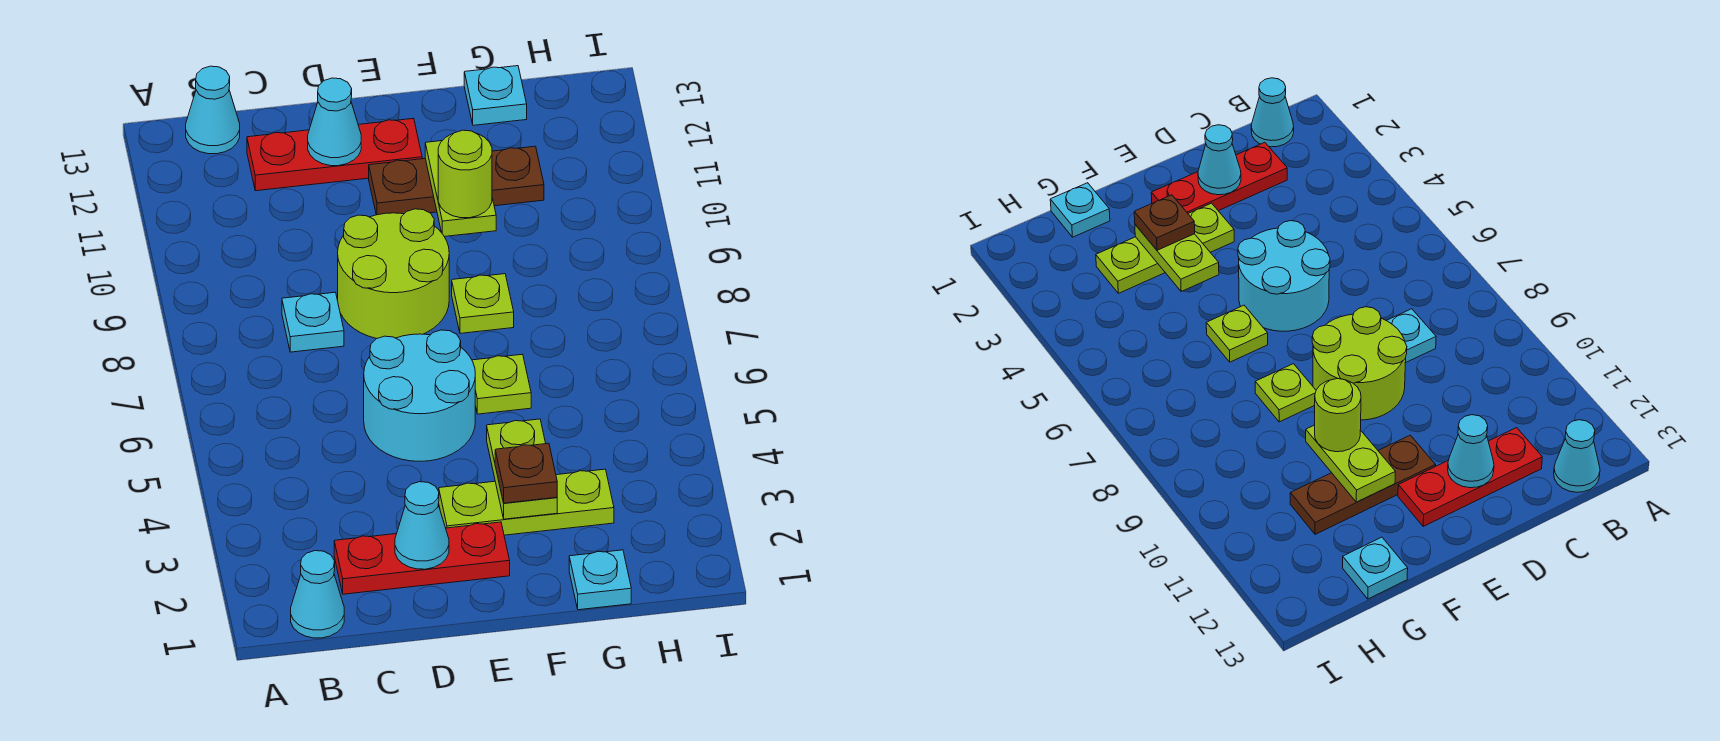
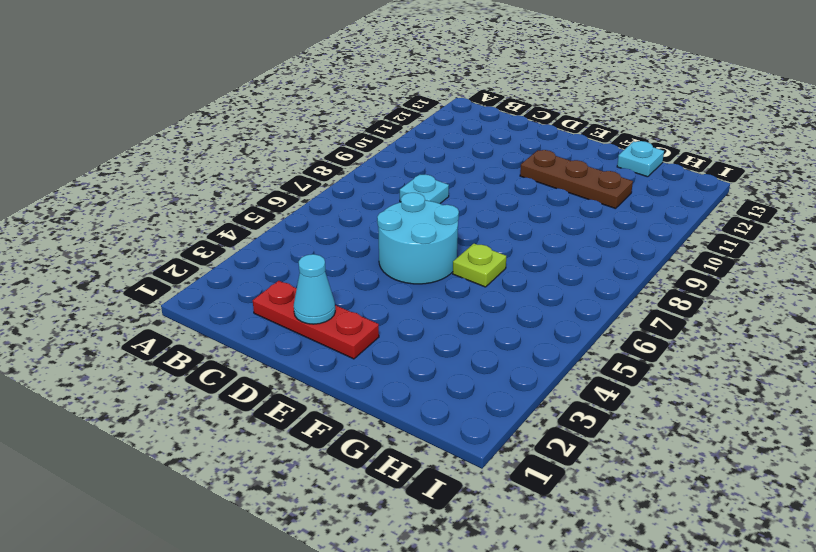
none -> cyan 1x1 cone [291,551,344,638]
none -> cyan 1x1 cone [186,66,240,154]
none -> red 1x3 plate [247,118,422,191]

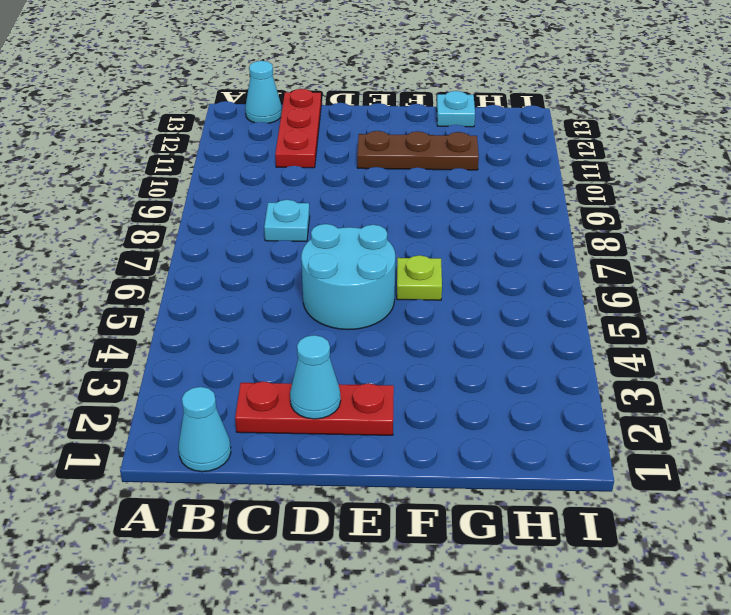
red 1x3 plate [275,89,321,168] -> red 1x3 plate turned to [247,118,422,191]
none -> lime 2x2 round brick [338,209,449,339]
none -> lime 1x3 plate [439,469,614,535]
none -> lime 1x1 plate [452,274,514,333]

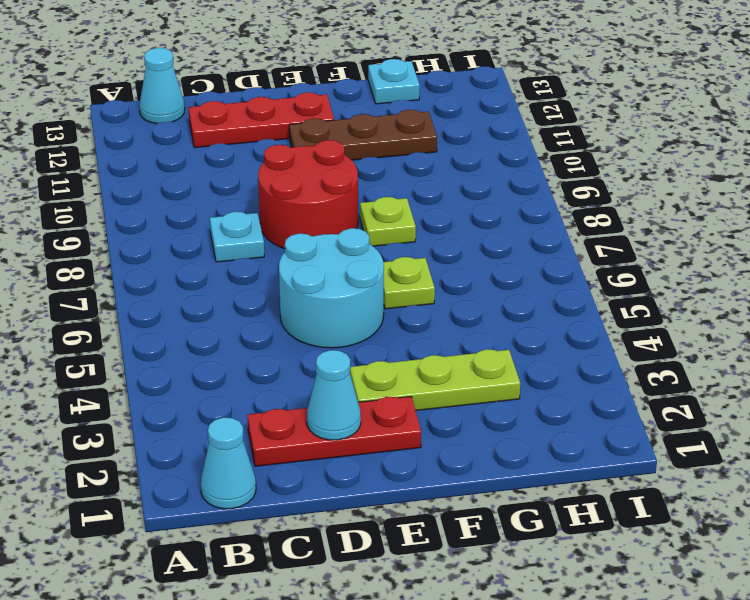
red 2x2 round brick [258,140,358,249] -> lime 2x2 round brick [338,209,449,339]
none -> cyan 1x1 plate [569,550,631,610]
none -> cyan 1x1 cone [308,78,361,166]
none -> lime 1x2 plate [487,419,557,519]

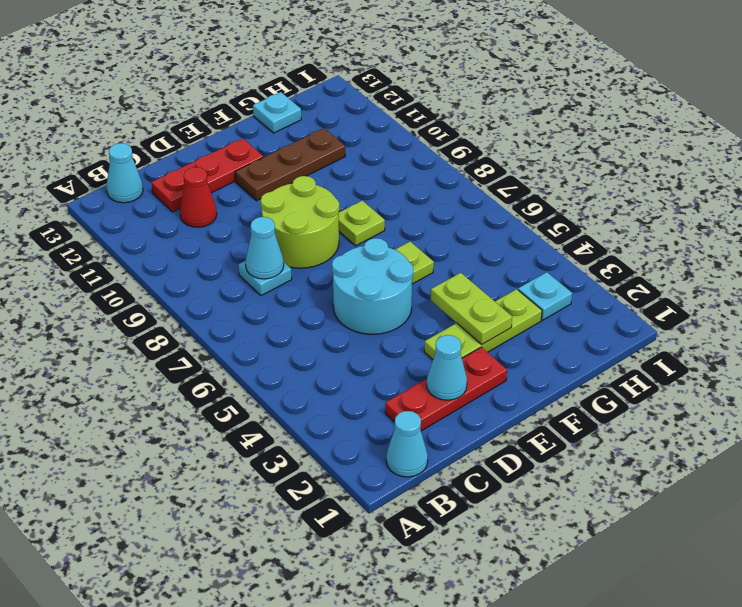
cyan 1x1 cone [246,217,284,279] -> cyan 1x1 cone moved to [308,78,361,166]
red 1x1 cone [180,167,217,227] -> none
cyan 1x1 plate [518,272,572,320] -> cyan 1x1 plate moved to [569,550,631,610]
none -> lime 1x2 plate [425,141,496,237]
none -> brown 1x1 plate [495,443,557,503]
none -> lime 1x1 round brick [438,130,492,218]

